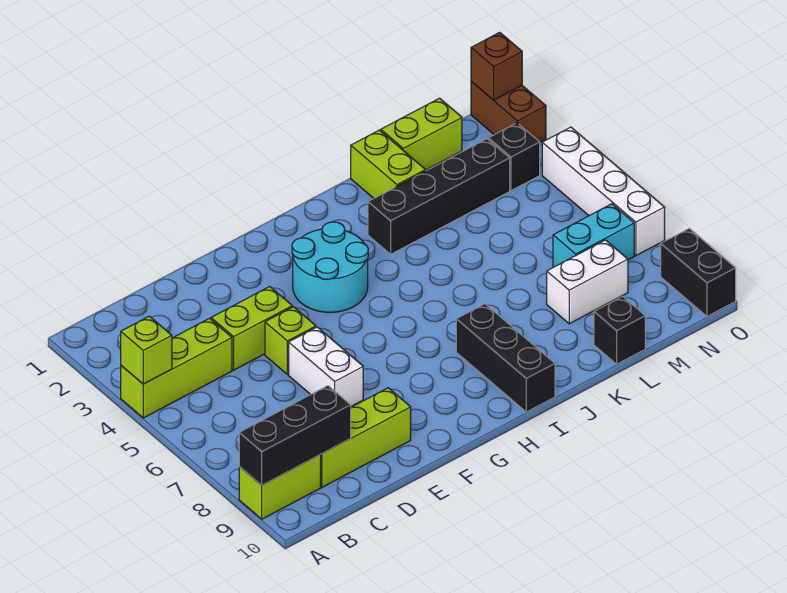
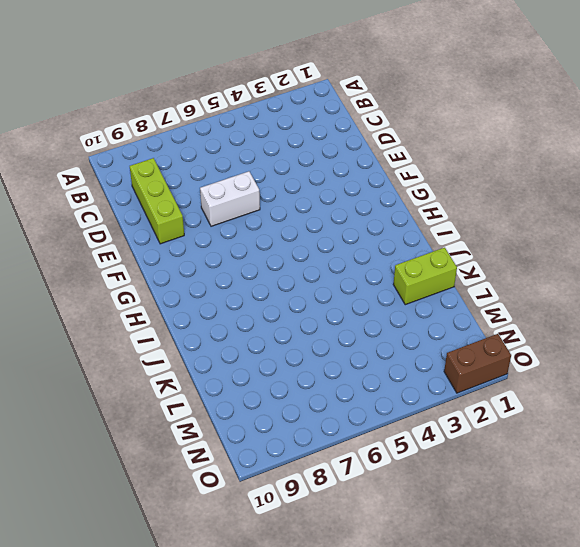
none -> lime 1x3 brick [121,318,232,418]
none -> lime 1x2 brick [239,455,321,519]
none -> lime 1x2 brick [211,287,292,370]

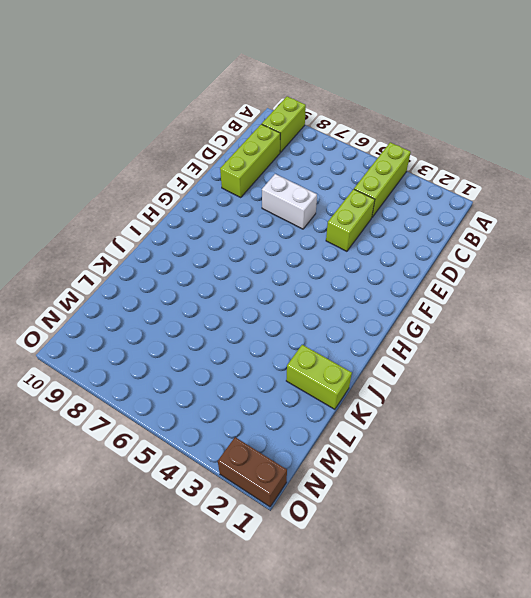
none -> lime 1x1 brick [265,307,316,375]
none -> cyan 2x2 round brick [292,222,368,312]
none -> black 1x3 brick [456,304,555,412]

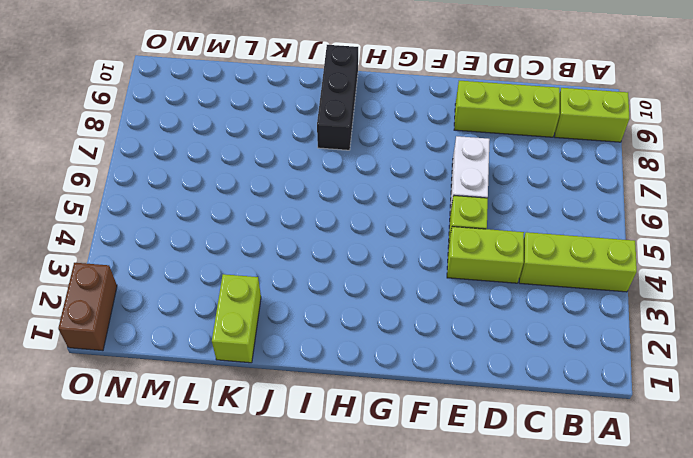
none -> cyan 2x2 round brick [292,222,368,312]
none -> black 1x4 brick [368,139,510,254]
none -> lime 1x2 brick [381,98,462,170]

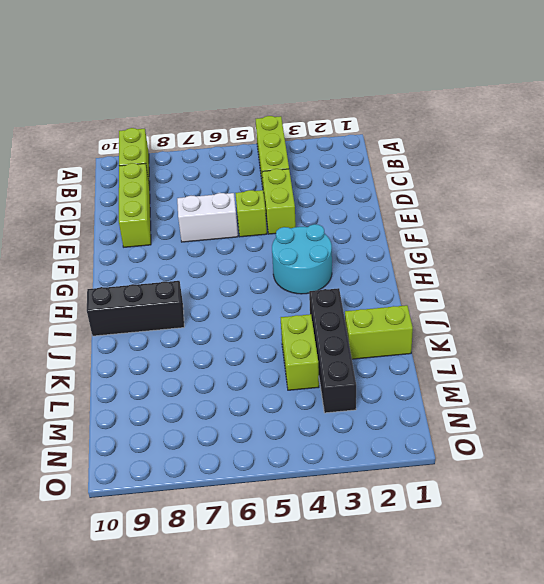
lime 1x2 brick [281,314,319,390] -> lime 1x2 brick moved to [381,98,462,170]
none -> white 1x2 brick [547,240,628,324]
none -> black 1x1 brick [594,296,645,364]
none -> cyan 1x2 brick [553,204,634,267]

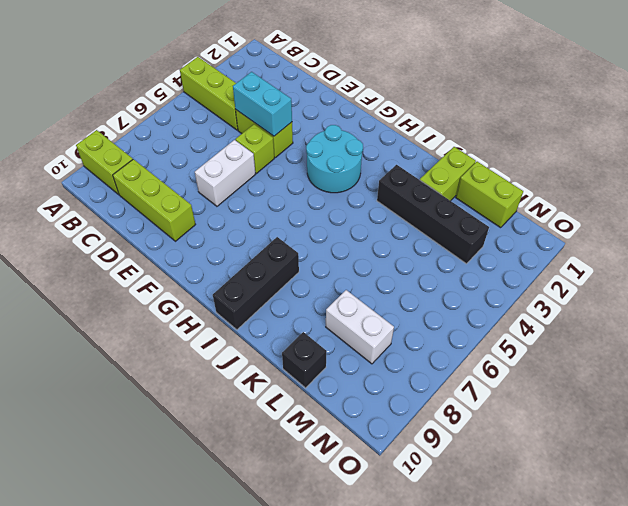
cyan 1x2 brick [233,72,292,136] -> cyan 1x2 brick moved to [553,204,634,267]
none -> black 1x1 brick [488,123,540,191]
none -> brown 1x2 brick [471,82,546,142]
none -> white 1x4 brick [542,127,665,256]

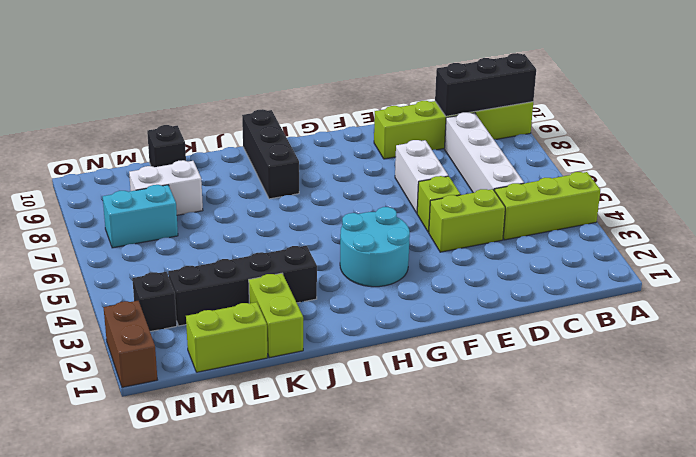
white 1x4 brick [444,112,524,193] -> white 1x4 brick moved to [542,127,665,256]
none -> black 1x2 brick [661,228,736,316]
none -> lime 1x1 brick [121,316,172,384]
none -> brown 1x1 brick [471,32,522,100]

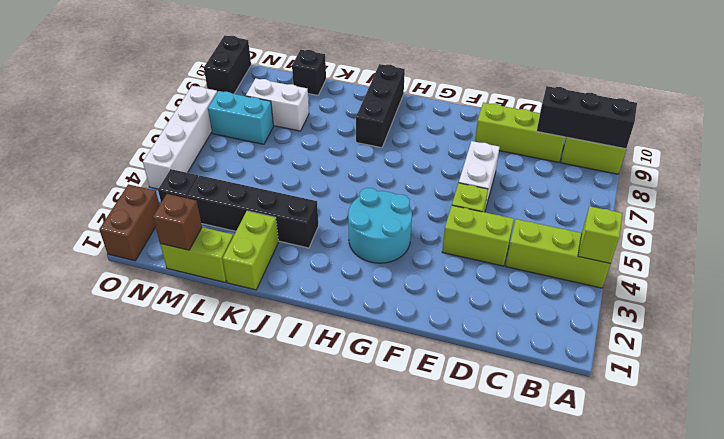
brown 1x1 brick [153,194,202,250] -> brown 1x1 brick moved to [471,32,522,100]

